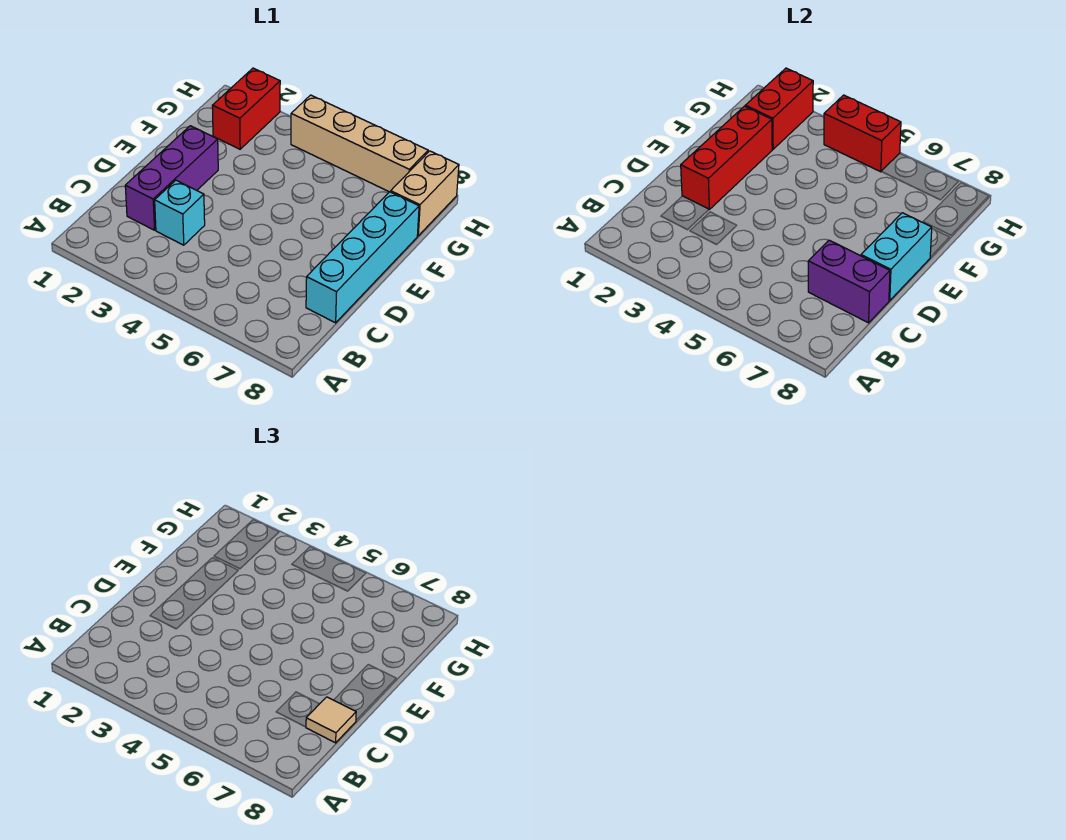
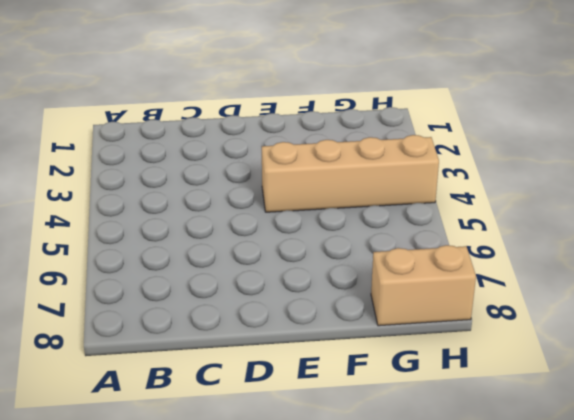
tan 1x4 brick [262,135,439,212] -> tan 1x4 brick turned to [291,95,428,192]
none -> purple 1x3 brick [125,126,218,230]
none -> cyan 1x1 brick [155,180,205,245]
none -> cyan 1x4 brick [306,192,419,323]

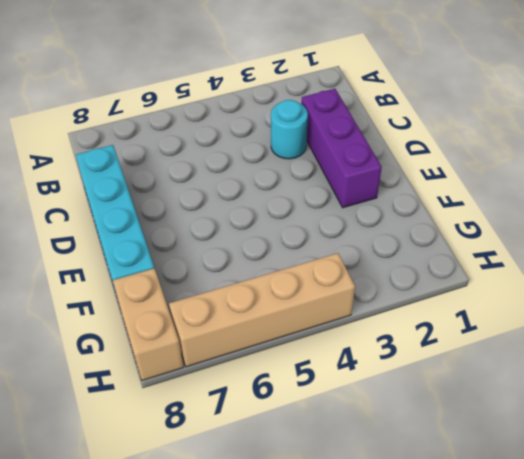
cyan 1x1 round brick [271,100,308,159] -> cyan 1x1 brick [155,180,205,245]
none -> red 1x2 brick [212,68,280,149]
none -> purple 1x2 brick [808,240,890,323]
none -> red 1x3 brick [681,106,772,209]

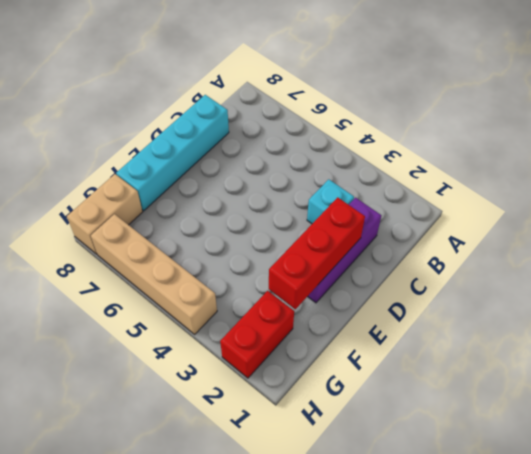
none -> purple 1x2 brick [808,240,890,323]
none -> cyan 1x2 brick [861,213,932,301]
none -> red 1x2 brick [745,68,813,149]

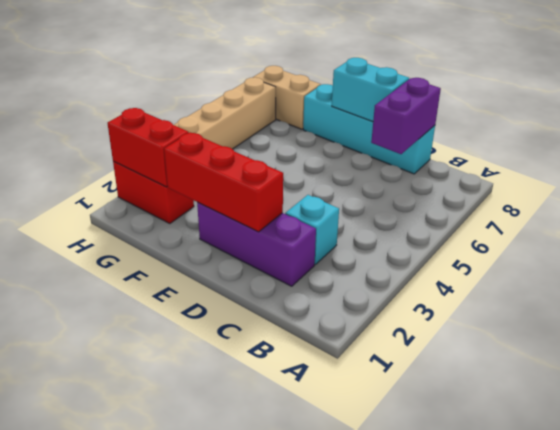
none -> red 1x2 brick [824,95,901,172]
none -> tan 1x1 tile [306,697,356,743]

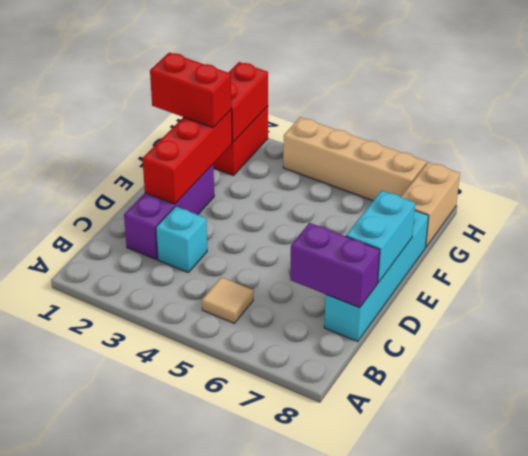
tan 1x1 tile [202,277,253,323] -> tan 1x1 tile moved to [306,697,356,743]
red 1x2 brick [150,52,232,128] -> red 1x2 brick moved to [824,95,901,172]

